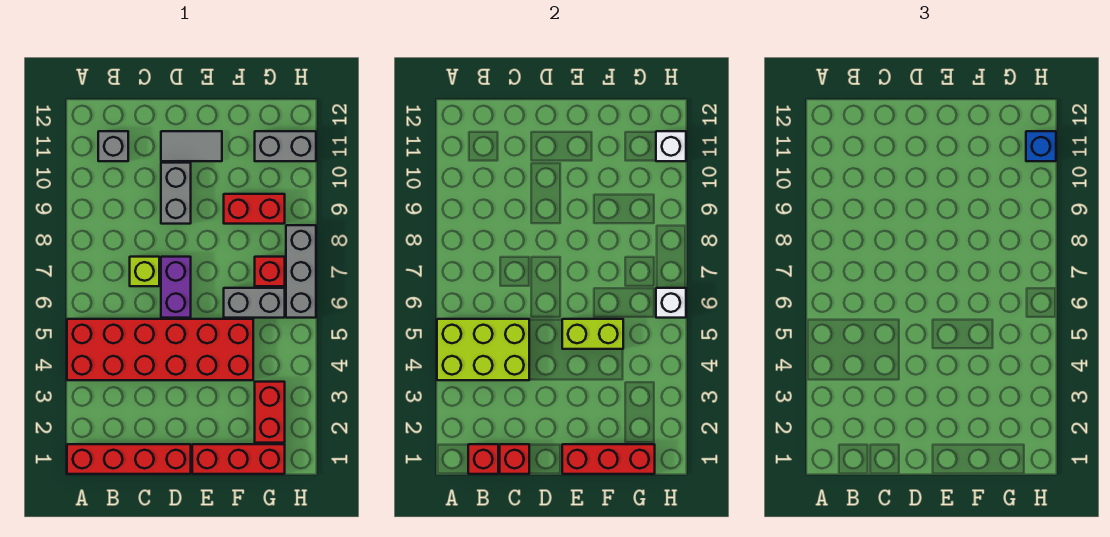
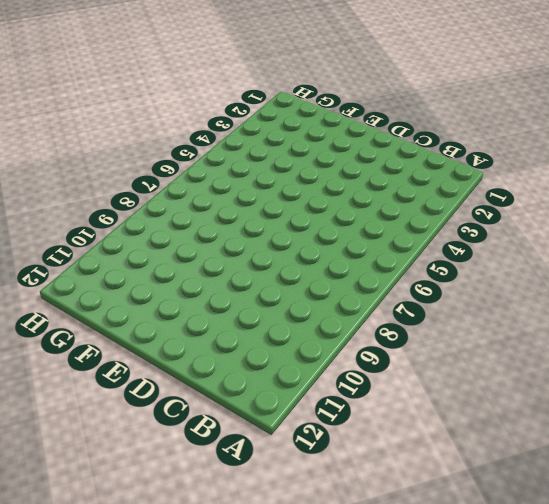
none -> red 1x4 brick [67,444,191,474]
none -> red 2x6 brick [67,319,253,380]
none -> grey 1x1 brick [98,131,128,161]

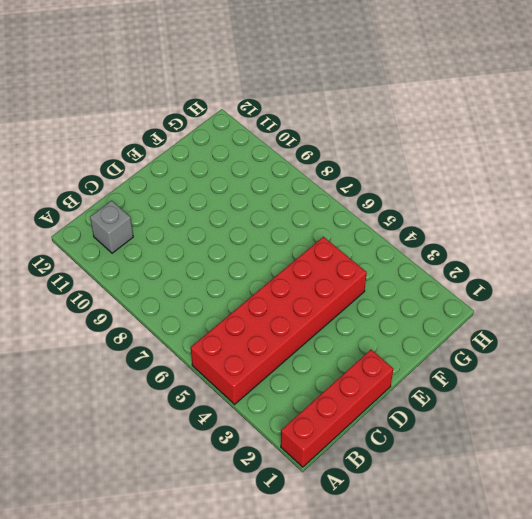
none -> lime 1x1 brick [130,257,159,286]
none -> purple 1x2 brick [161,257,191,318]
none -> grey 1x2 brick [161,163,191,224]

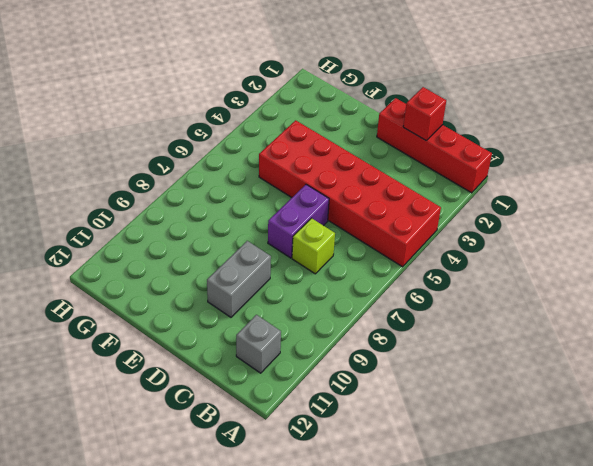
none -> grey 1x2 tile [161,131,222,161]
none -> red 1x3 brick [192,444,285,474]
none -> grey 1x2 brick [224,288,285,318]

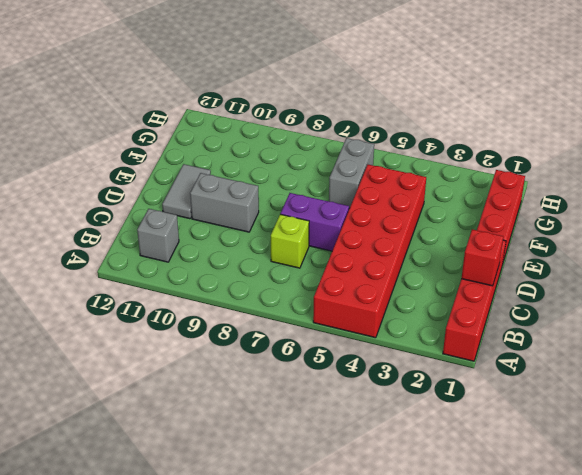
none -> red 1x2 brick [224,194,285,224]
none -> red 1x2 brick [255,382,285,443]
none -> red 1x1 brick [255,257,285,286]

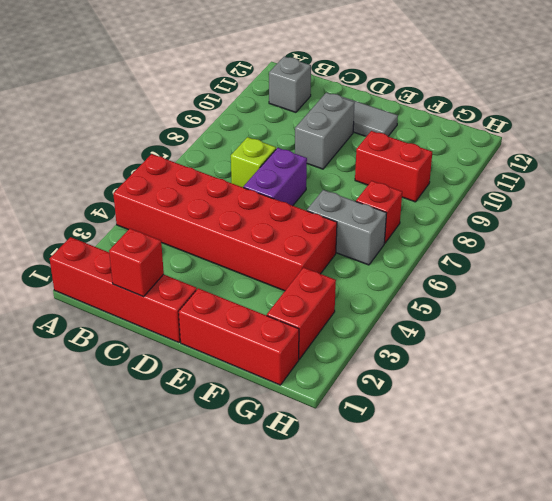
none -> grey 1x2 brick [255,131,316,161]
none -> grey 1x3 brick [286,225,316,318]
none -> lime 2x3 brick [437,319,529,380]

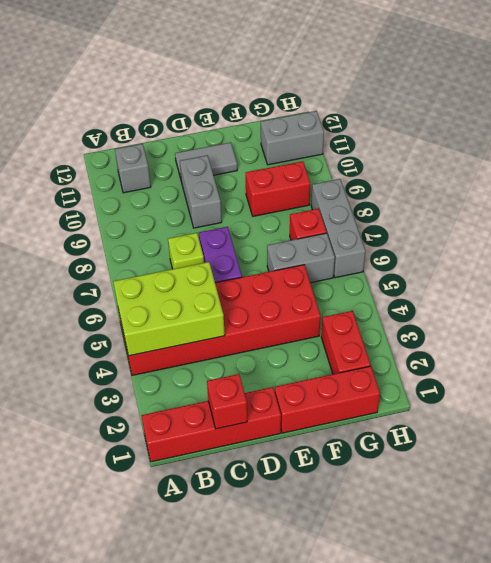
none -> red 1x1 brick [468,444,498,474]
none -> red 1x3 brick [562,444,655,474]
none -> lime 1x2 brick [562,319,623,349]

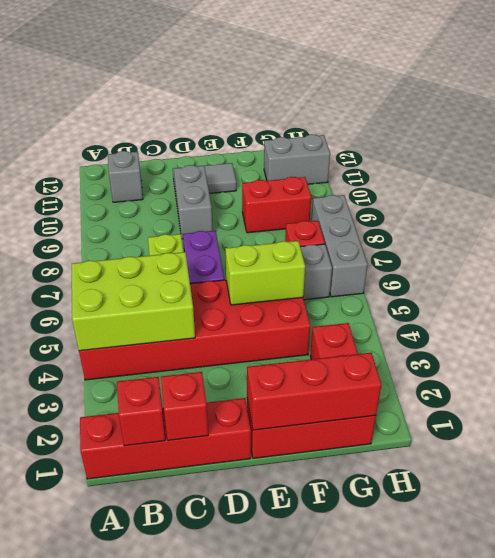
none -> white 1x1 brick [656,288,686,318]
none -> white 1x1 brick [656,131,686,161]
none -> blue 1x1 brick [1026,131,1056,161]

